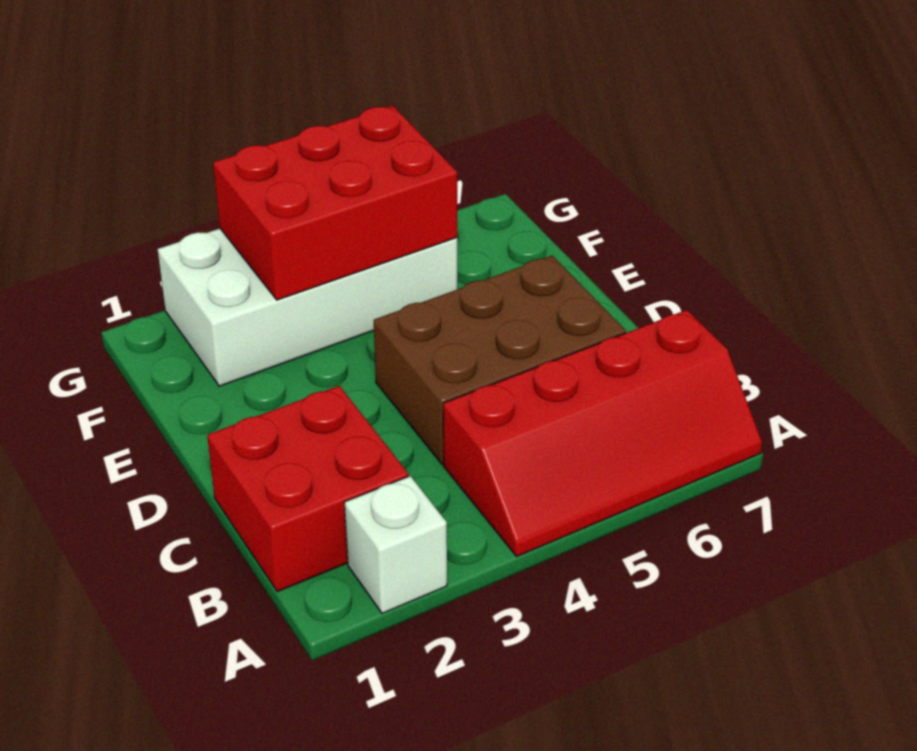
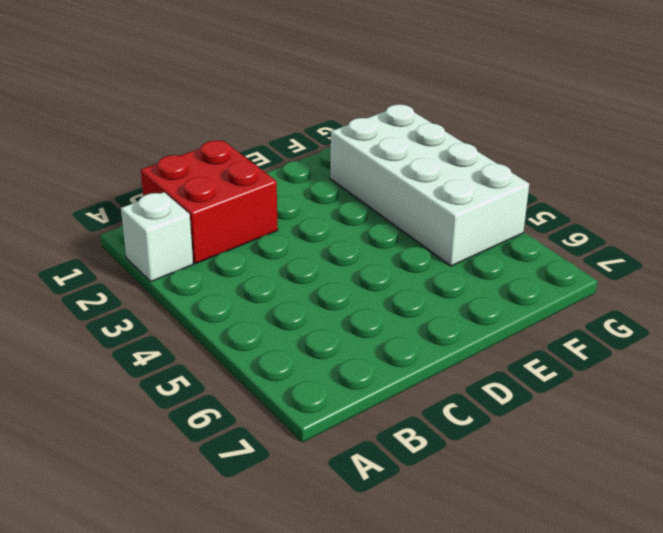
none -> red 2x4 slope [443,310,762,556]
none -> brown 2x3 brick [374,256,626,464]

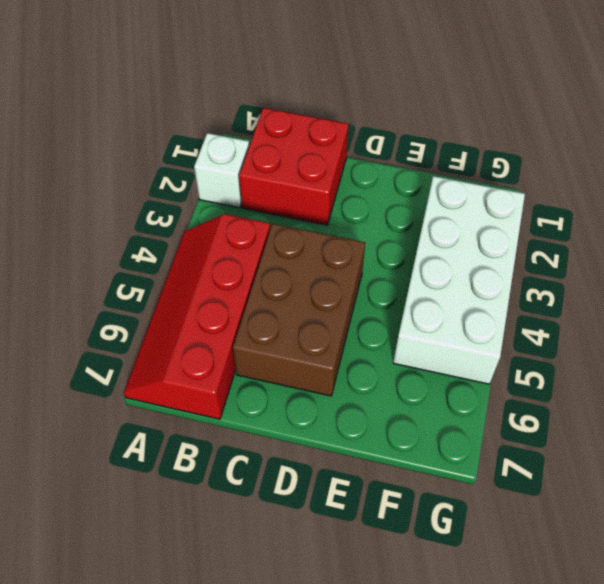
none -> red 2x3 brick [213,106,457,300]

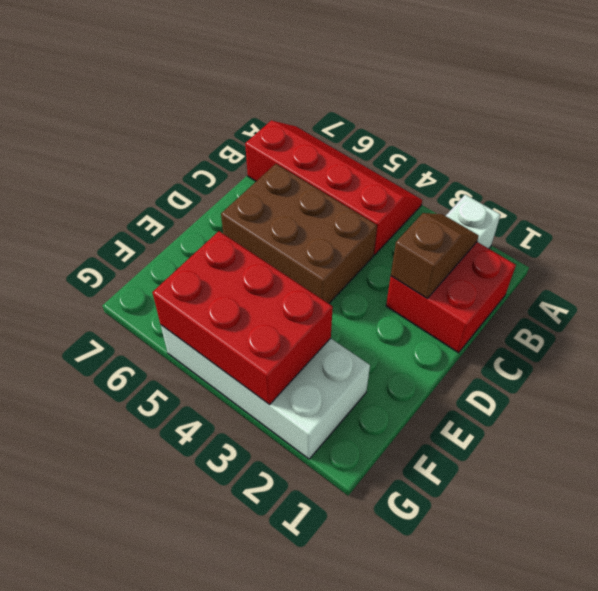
brown 1x2 slope [391,213,479,299] -> none

